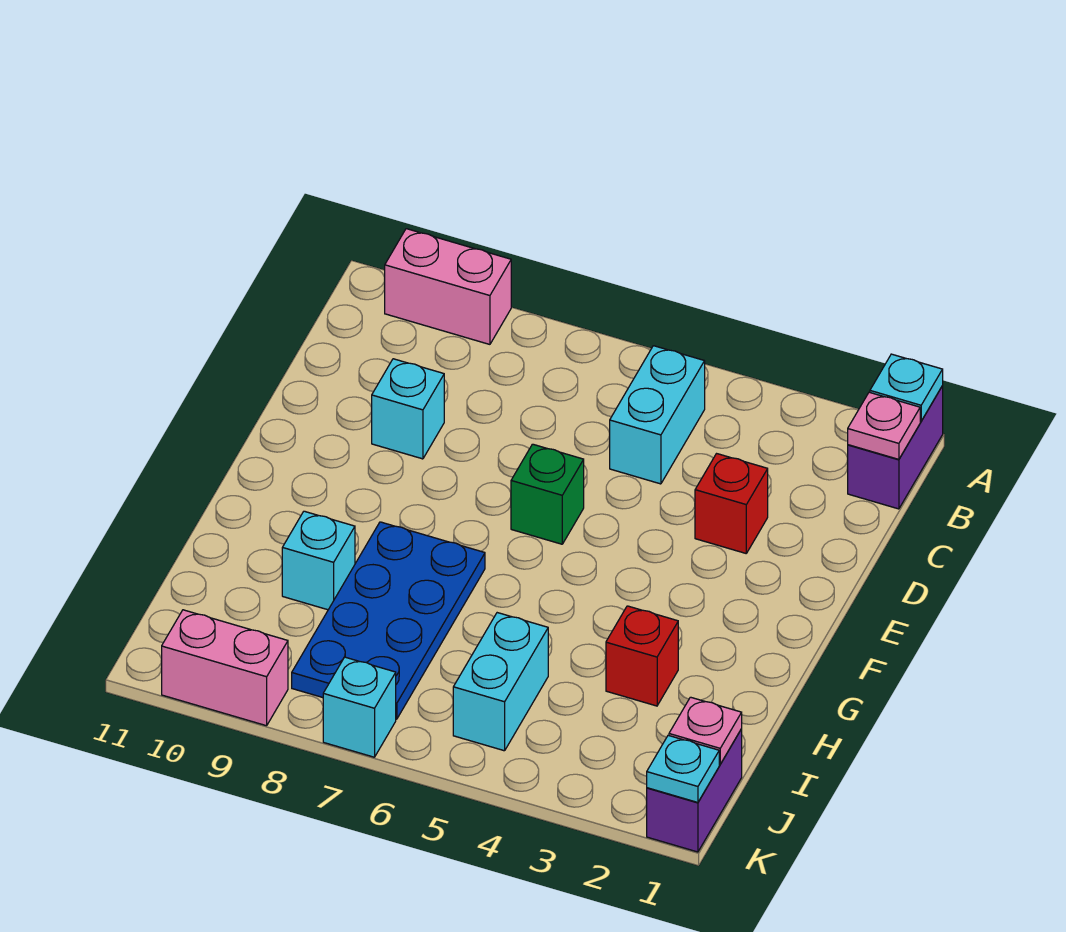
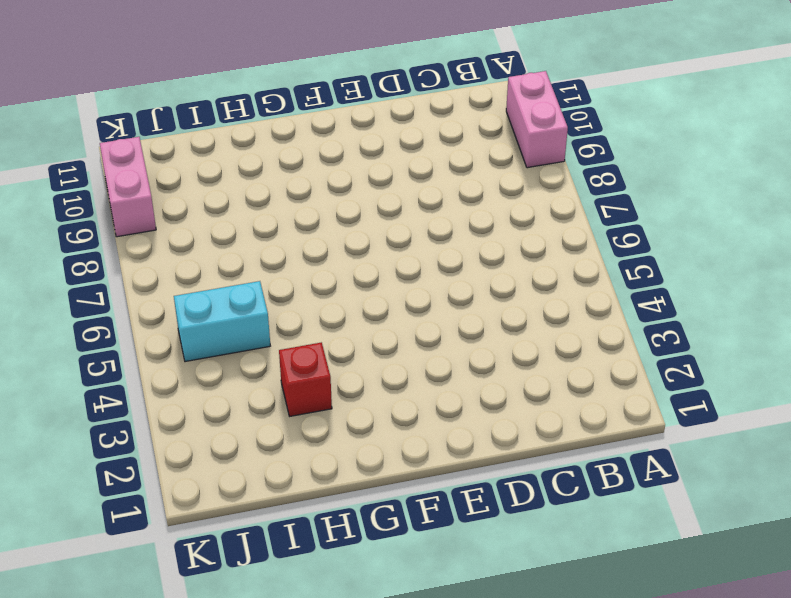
none -> purple 1x2 brick [848,386,943,509]
none -> cyan 1x2 brick [610,346,705,484]
none -> red 1x1 brick [695,454,768,553]

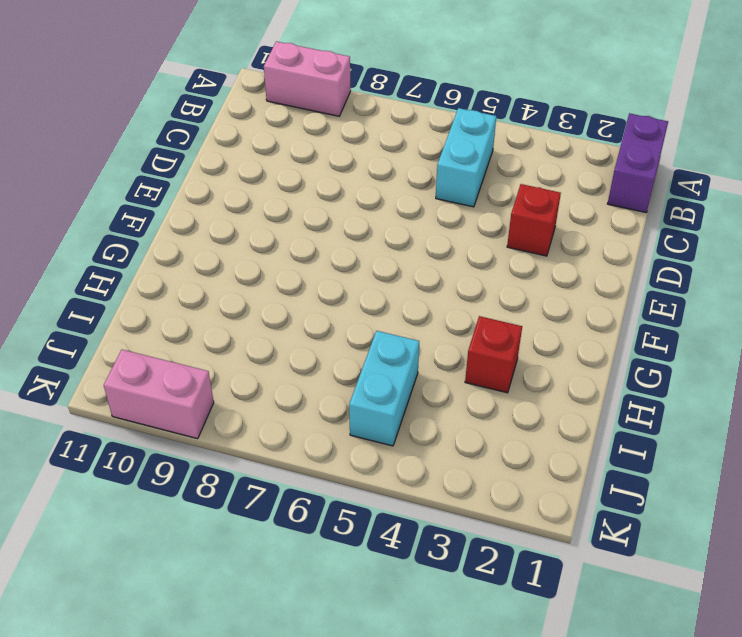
none -> cyan 1x1 brick [372,359,444,459]
none -> green 1x1 brick [511,444,584,544]
none -> blue 2x4 plate [292,522,485,719]

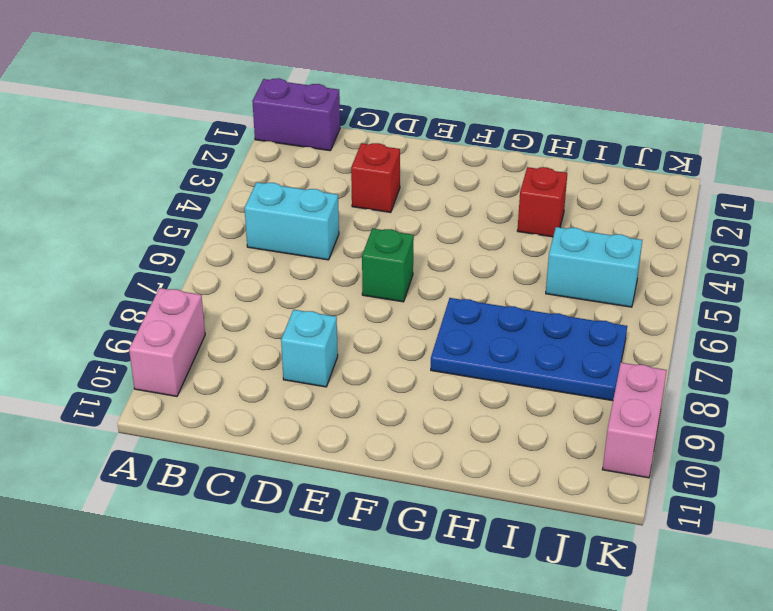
none -> cyan 1x1 brick [282,511,355,610]
none -> purple 1x2 brick [647,729,742,852]
none -> cyan 1x1 brick [323,657,396,757]

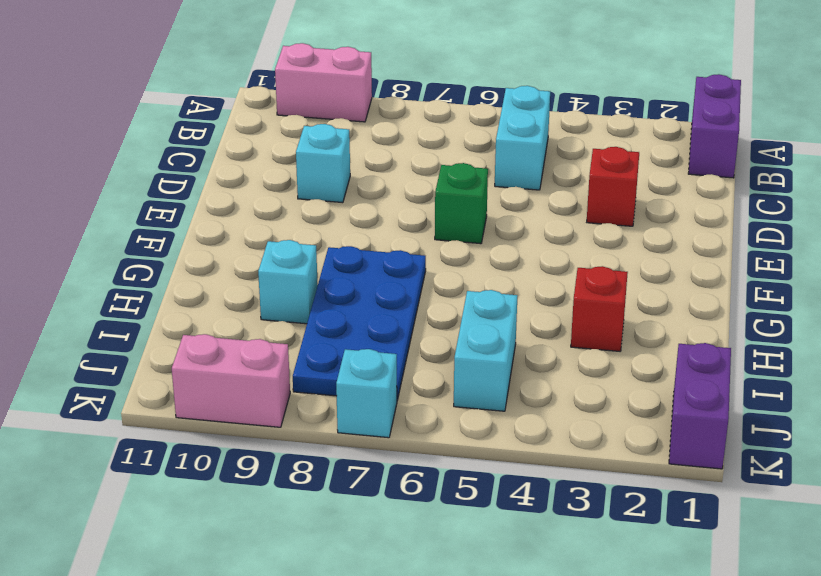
none -> cyan 1x1 plate [870,354,943,421]
none -> pink 1x1 plate [848,392,920,459]
none -> pink 1x1 plate [669,697,742,764]

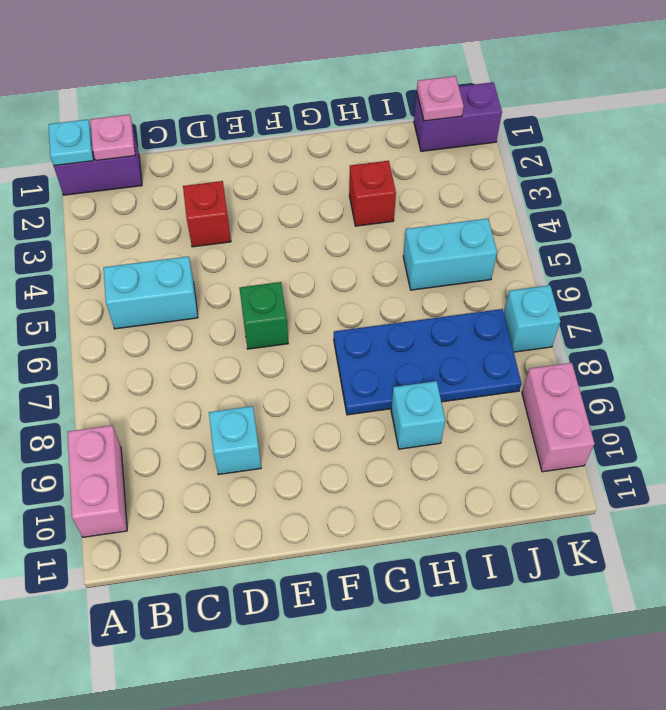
none -> cyan 1x1 plate [647,735,719,802]

